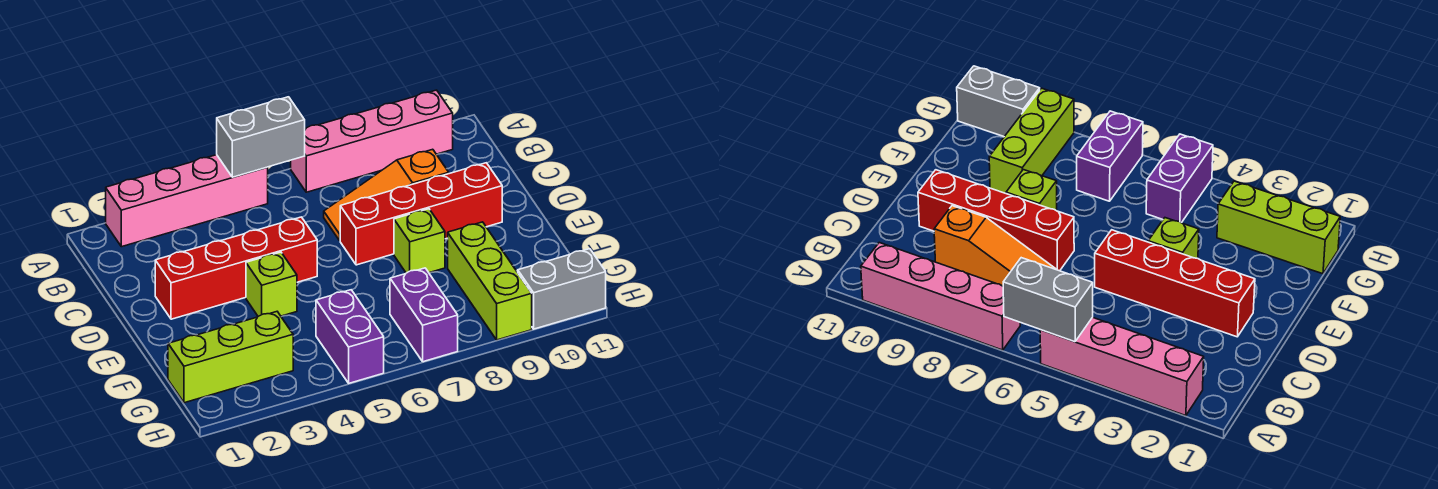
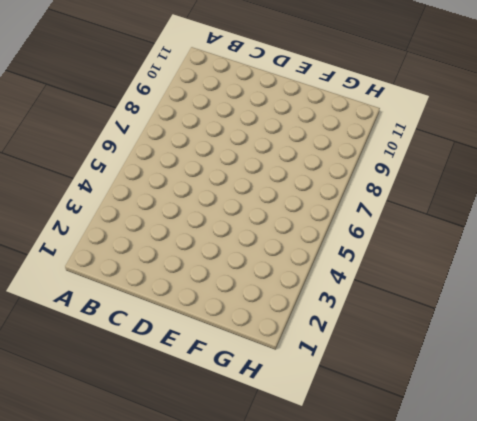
none -> pink 1x4 brick [106,155,268,247]
none -> pink 1x4 brick [291,90,453,192]
none -> orange 1x3 slope [324,149,449,240]

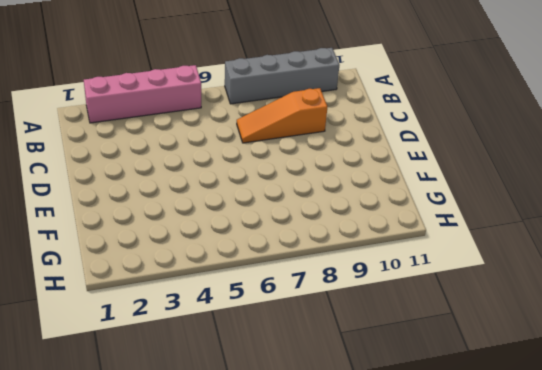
grey 1x4 brick [225,48,339,104] -> pink 1x4 brick [291,90,453,192]
none -> red 1x4 brick [155,217,317,319]
none -> red 1x4 brick [340,163,502,265]
none -> lime 1x1 brick [246,252,297,316]

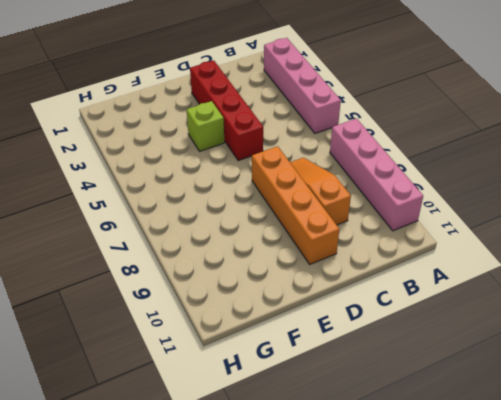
orange 1x4 brick [252,146,339,264] -> red 1x4 brick [340,163,502,265]
none -> lime 1x1 brick [394,209,445,273]
none -> lime 1x3 brick [448,222,532,340]
none -> lime 1x3 brick [168,312,293,403]

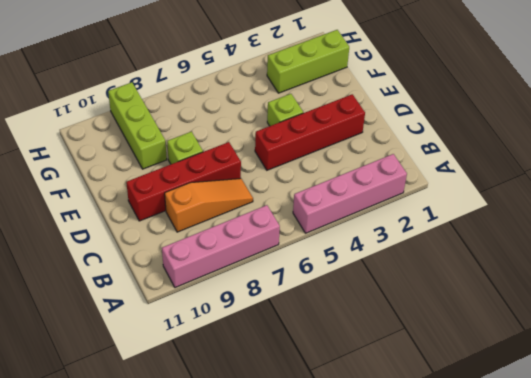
none -> purple 1x2 brick [316,290,384,383]
none -> purple 1x2 brick [390,268,458,362]
none -> grey 1x2 brick [518,249,606,329]

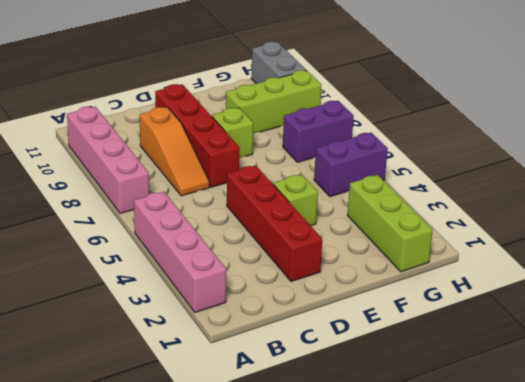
none -> grey 1x2 brick [217,97,305,177]

